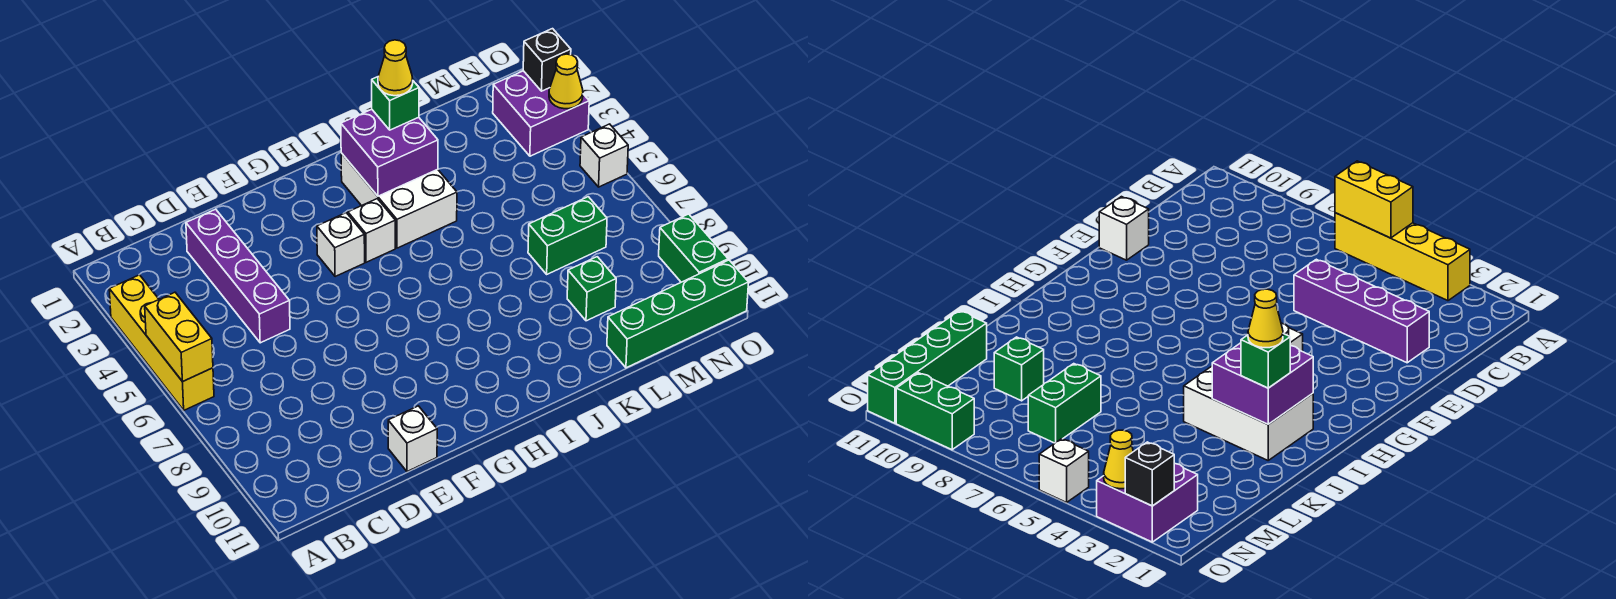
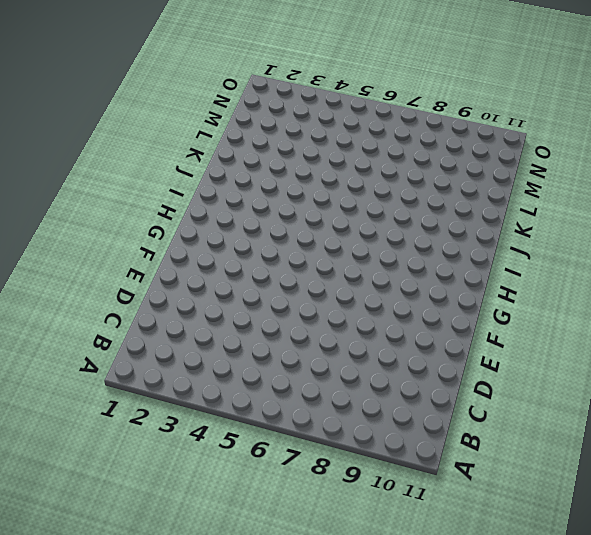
none -> yellow 1x4 brick [109,275,214,410]
none -> purple 1x4 brick [186,209,290,343]
none -> white 1x1 brick [388,406,437,472]

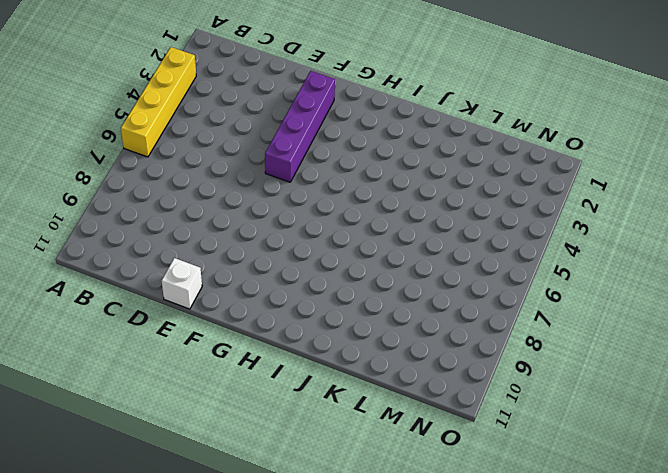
purple 1x4 brick [265,71,335,182] -> purple 1x4 brick moved to [186,209,290,343]
none -> white 1x1 brick [317,213,365,276]
none -> white 1x1 brick [348,199,395,262]
none -> white 2x3 brick [341,153,457,248]

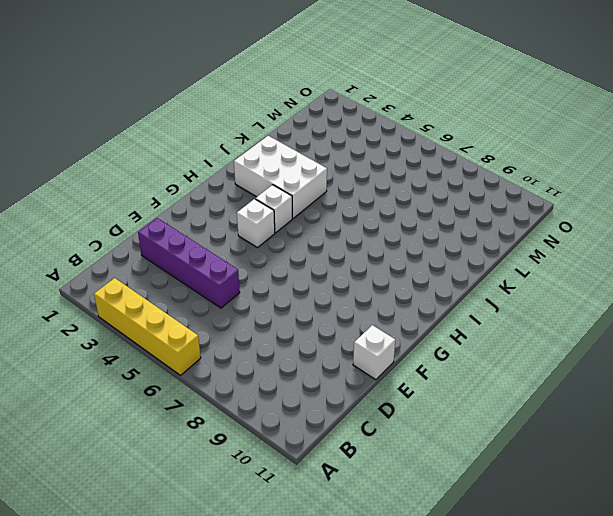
none -> green 1x2 brick [528,197,607,274]
none -> green 1x1 brick [567,257,616,321]
none -> green 1x4 brick [607,260,749,368]

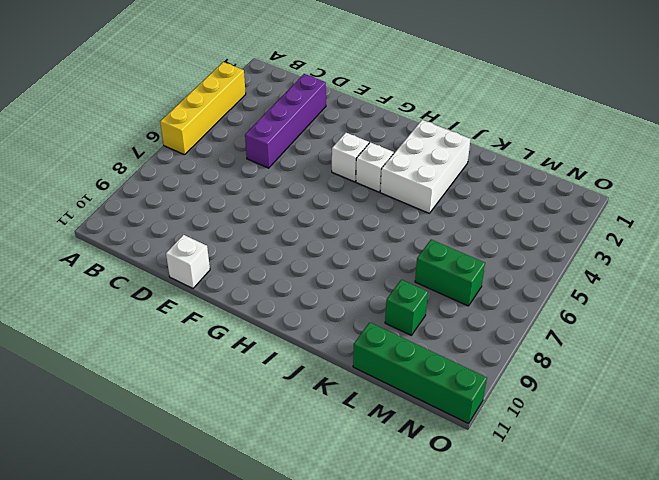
none -> purple 2x2 brick [493,71,589,156]
none -> white 1x1 brick [580,124,628,187]
none -> green 1x2 brick [659,214,728,282]

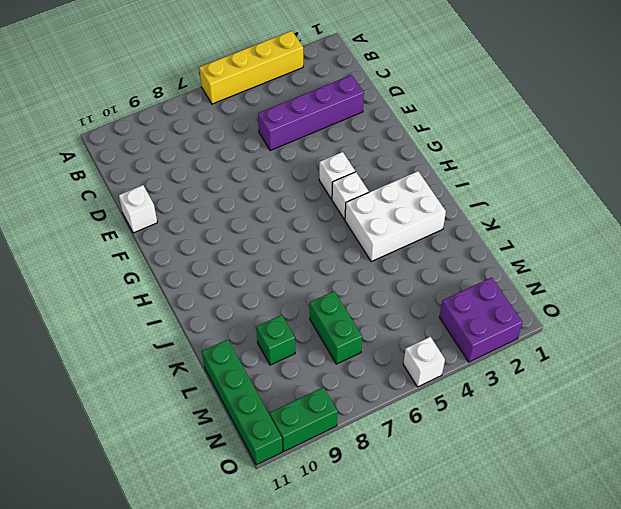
none -> yellow 1x2 brick [145,292,213,382]
none -> purple 2x2 brick [341,109,438,196]
none -> black 1x1 brick [523,29,571,91]

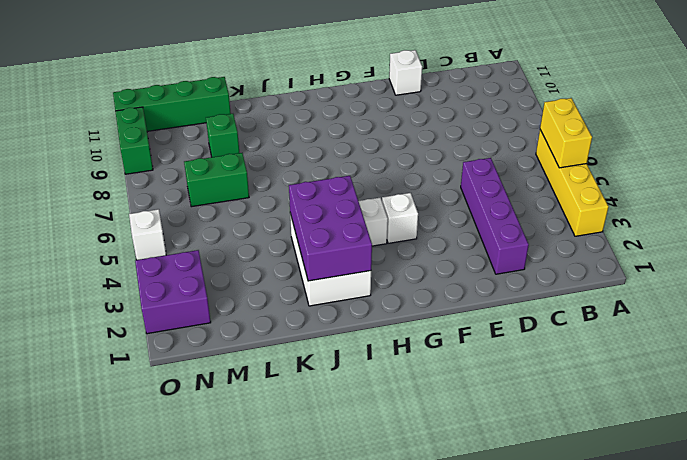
purple 2x3 brick [289,176,372,281] -> purple 2x2 brick [341,109,438,196]
none -> black 1x1 brick [523,29,571,91]
none -> yellow 1x1 cone [549,54,583,109]
none -> green 1x1 brick [372,77,419,130]

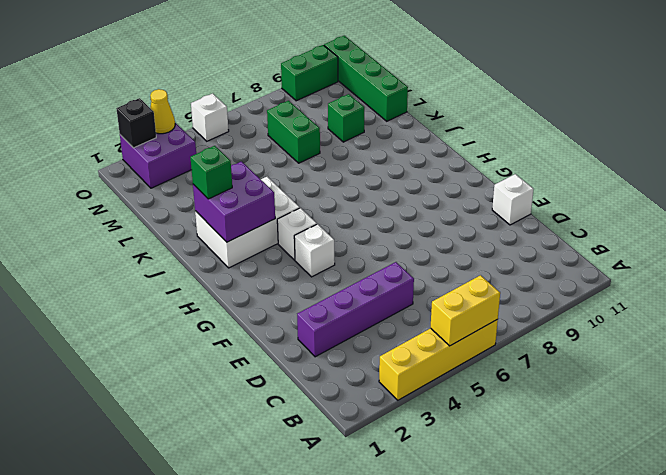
none -> yellow 1x1 cone [378,40,413,96]

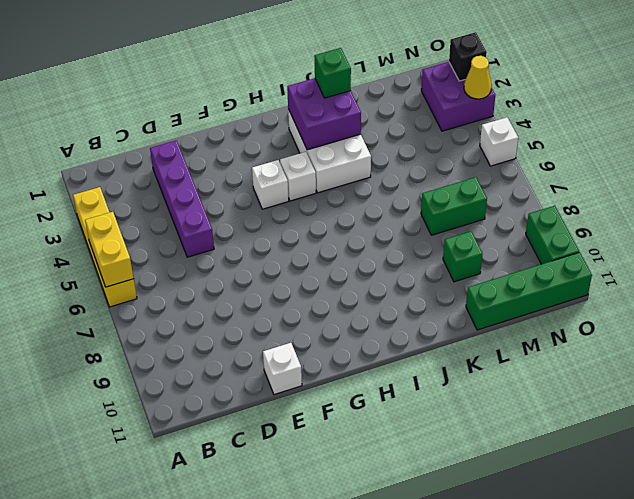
none -> yellow 1x1 cone [378,40,413,96]

